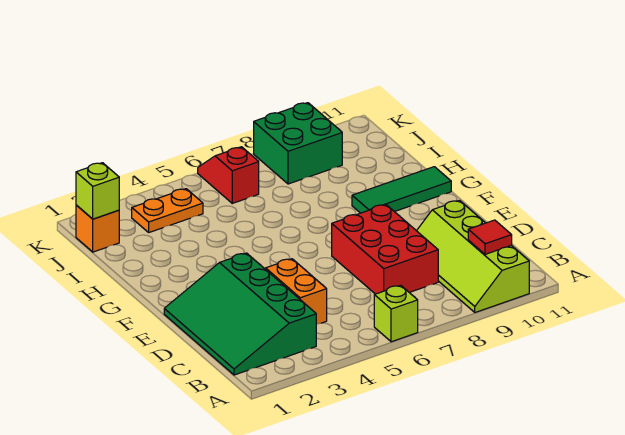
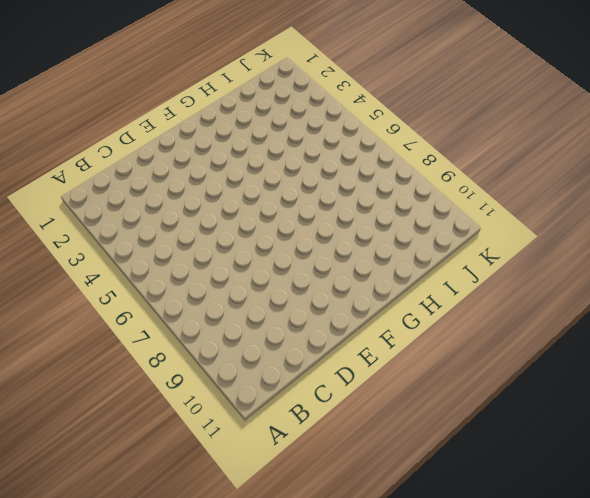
none -> lime 1x1 brick [374,285,418,342]
none -> lime 2x4 slope [416,200,529,312]
none -> green 3x4 slope [164,253,316,375]

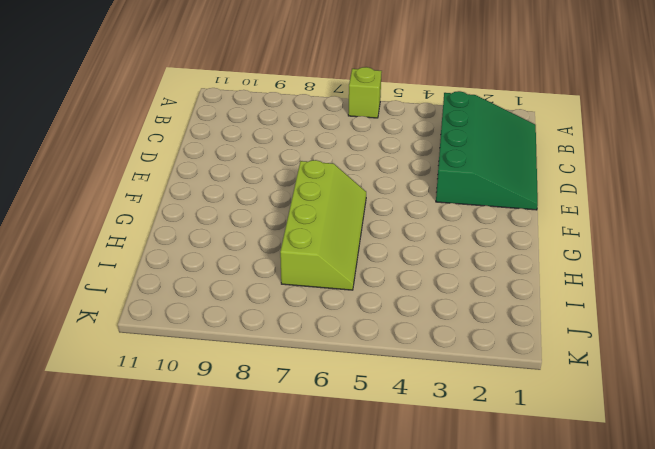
lime 2x4 slope [280,160,366,290] -> lime 2x4 slope moved to [416,200,529,312]
none -> orange 1x2 brick [266,259,327,324]
none -> red 2x3 brick [332,205,438,294]
none -> green 1x3 tile [352,167,451,213]

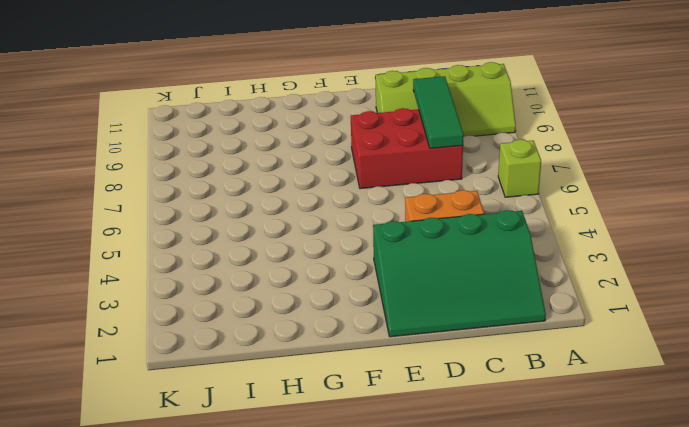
green 1x3 tile [413,76,464,148] -> green 1x3 tile moved to [352,167,451,213]
none -> orange 1x1 brick [76,205,119,252]
none -> orange 1x2 plate [132,189,203,232]
none -> red 1x2 slope [198,147,259,203]

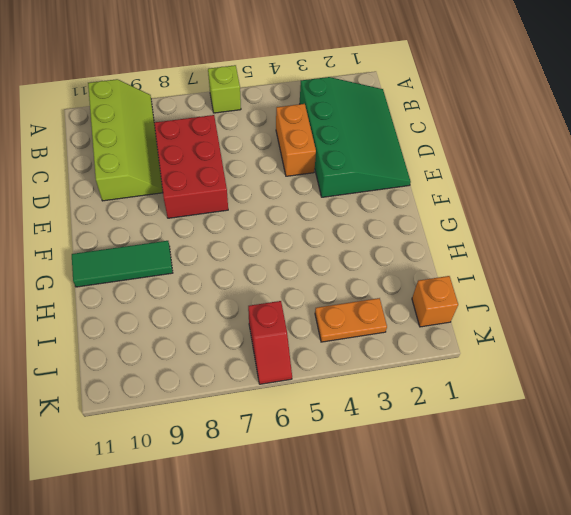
none -> green 2x2 brick [254,103,342,184]
none -> red 1x1 tile [468,220,512,254]
none -> lime 1x1 brick [76,163,119,219]

